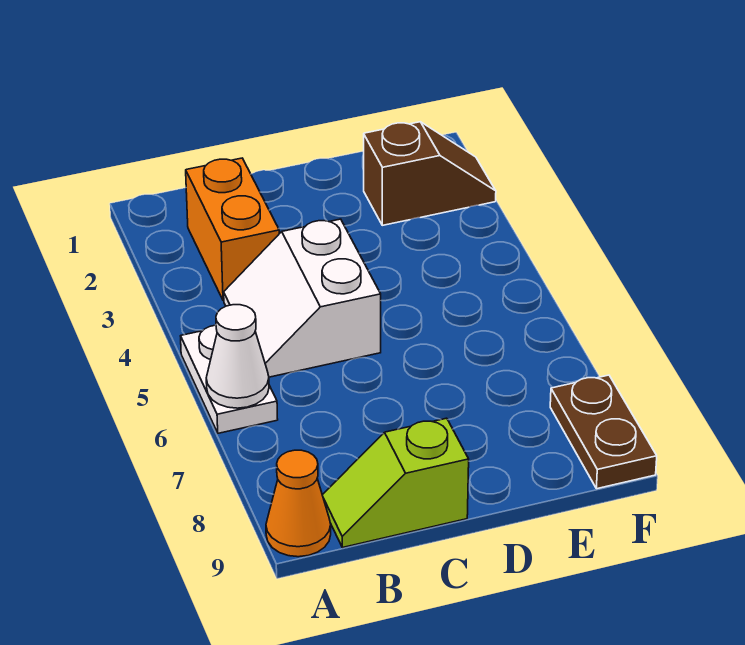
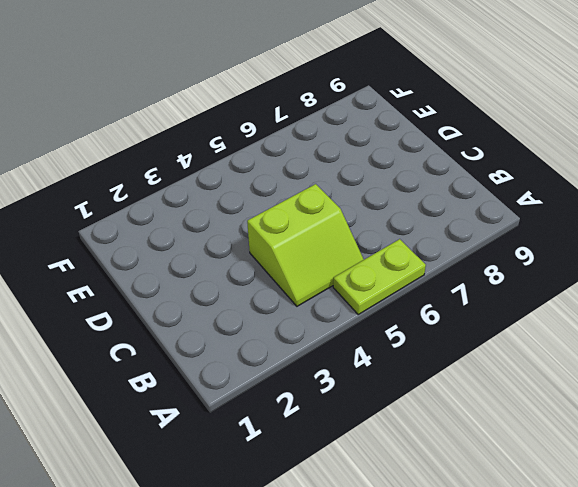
lime 1x2 plate [333,239,426,314] -> white 1x2 plate [181,325,278,433]
lime 2x2 slope [247,184,364,306] -> white 2x2 slope [224,219,381,377]
none -> orange 1x1 cone [266,450,331,557]
none -> orange 1x2 brick [186,158,279,301]

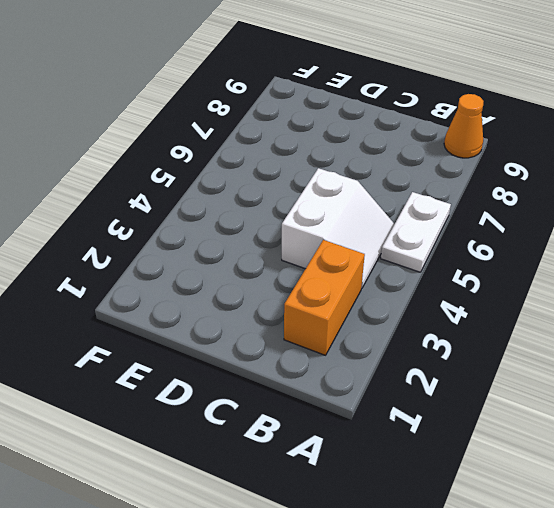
none -> lime 1x2 slope [322,418,469,548]
none -> brown 1x2 slope [364,122,496,225]

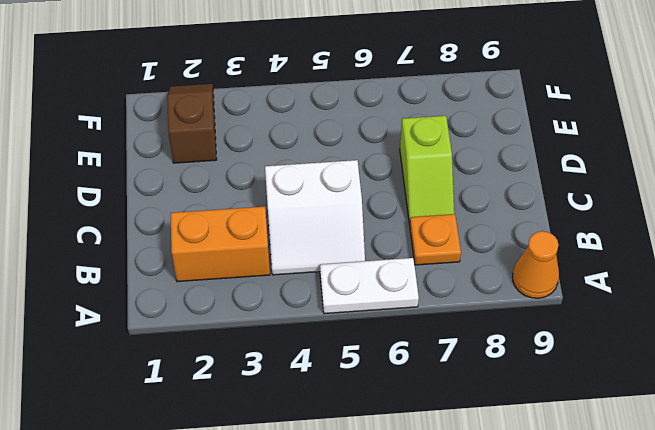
orange 1x1 plate [410,214,461,265] -> none
lime 1x2 slope [400,116,454,225] -> lime 1x2 slope moved to [322,418,469,548]
none -> brown 1x2 plate [550,375,657,489]
none -> white 1x1 cone [206,305,269,408]

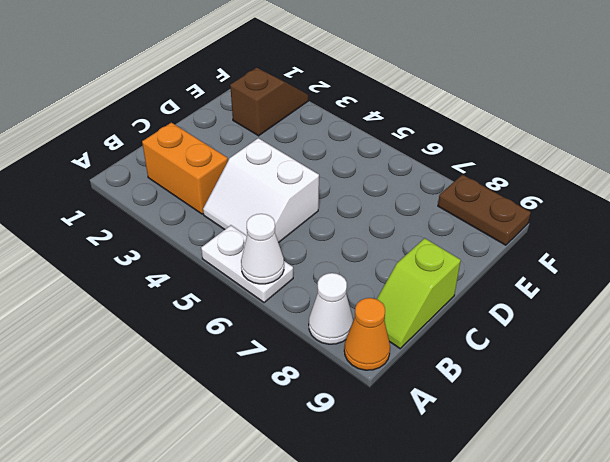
white 1x1 cone [309,273,353,344] -> none

